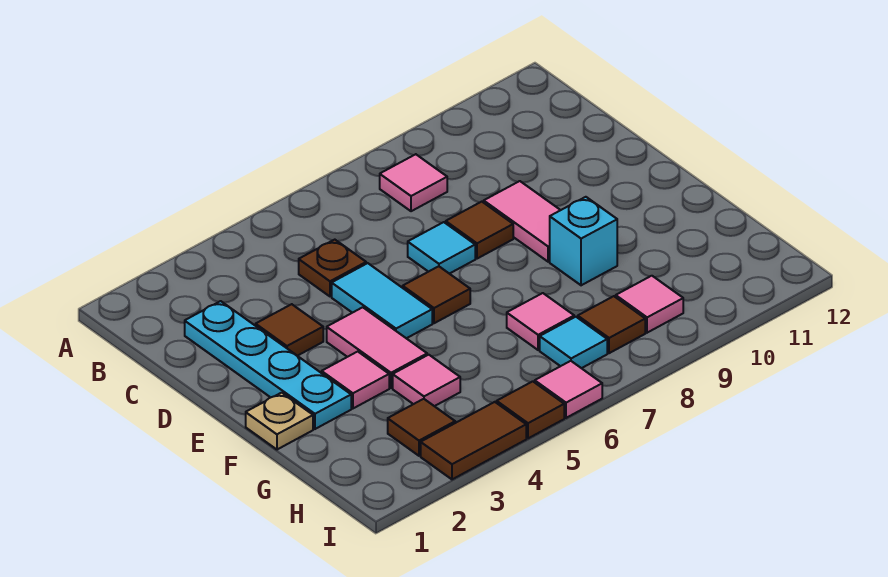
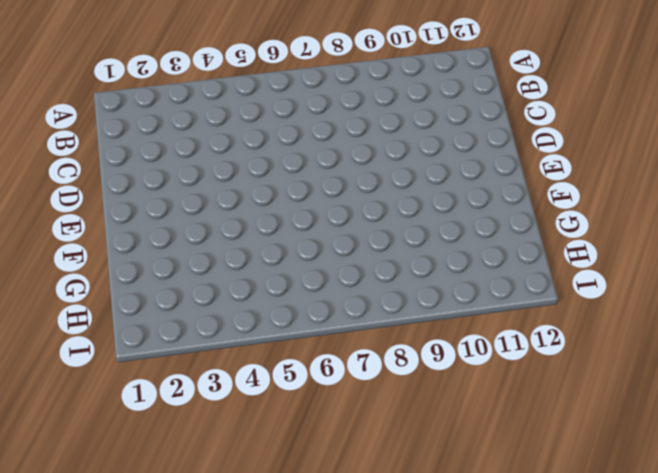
none -> pink 1x1 tile [380,154,447,211]
none -> cyan 1x4 plate [185,301,351,429]
none -> brown 1x1 plate [299,240,366,296]

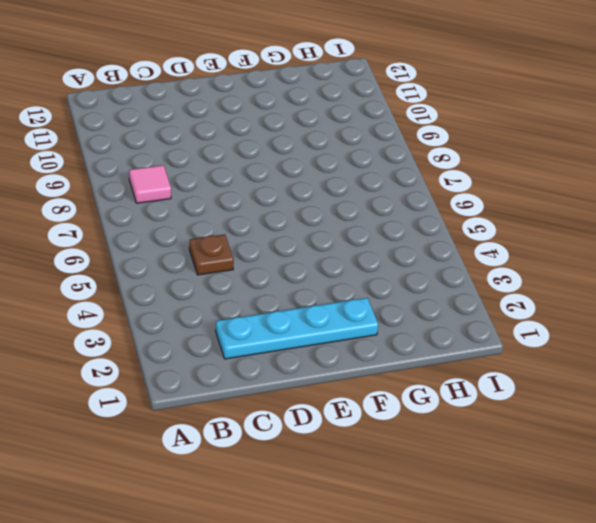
none -> brown 1x1 tile [256,304,323,356]
none -> cyan 1x2 tile [332,263,432,338]
none -> cyan 1x1 tile [408,222,475,274]

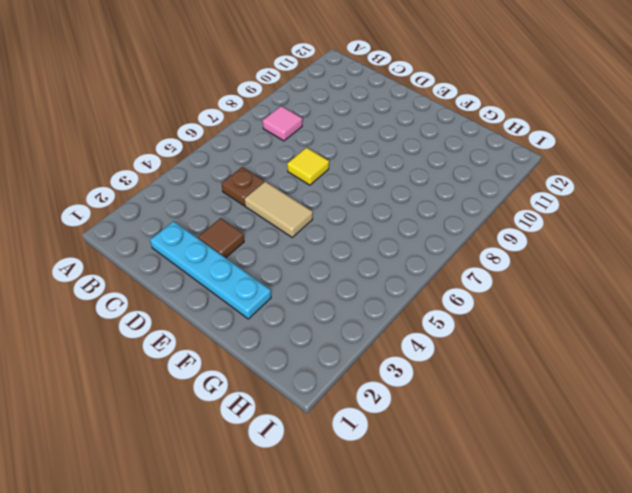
tan 1x2 tile [245,181,313,237] -> cyan 1x2 tile [332,263,432,338]
yellow 1x1 tile [287,148,329,185] -> cyan 1x1 tile [408,222,475,274]
none -> brown 1x1 tile [446,202,513,259]
none -> pink 1x2 tile [484,181,560,262]
none -> pink 1x2 tile [327,307,427,388]

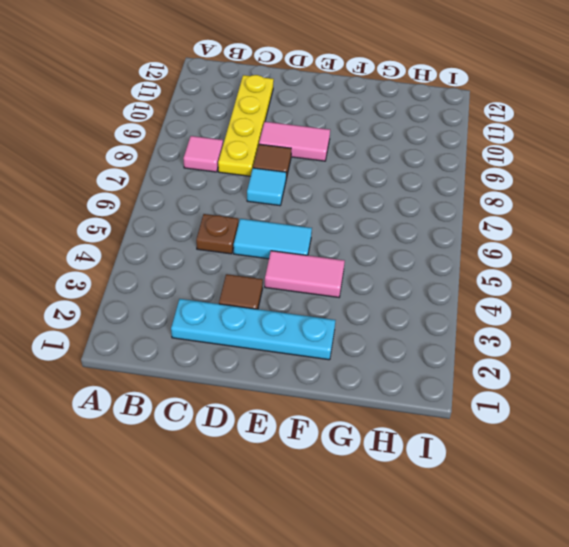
yellow 1x4 plate [218,75,274,176] -> none
none -> brown 1x1 tile [403,266,470,323]
none -> tan 1x1 plate [246,393,313,450]
none -> pink 1x1 tile [322,352,389,408]

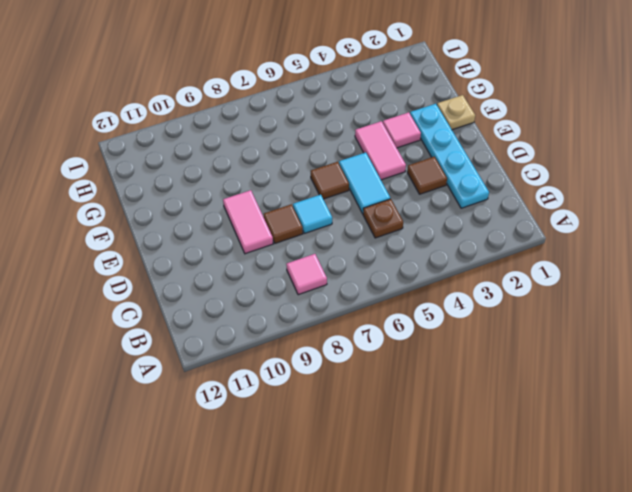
none -> cyan 1x1 brick [550,197,617,285]
none -> pink 1x1 tile [393,355,460,406]
none -> pink 1x1 tile [507,293,574,350]

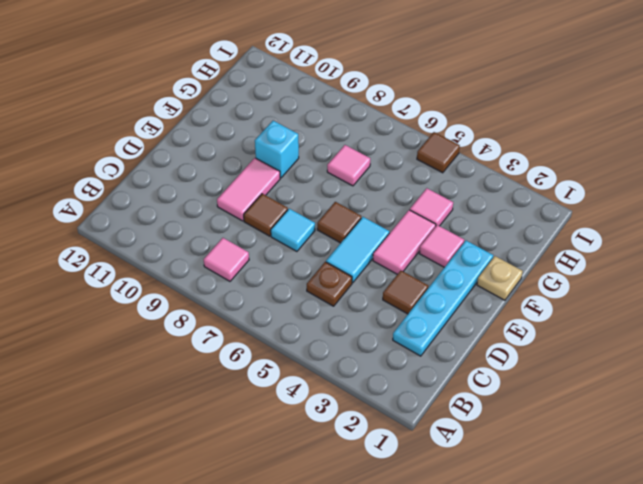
none -> brown 1x1 tile [388,399,455,456]
none -> cyan 1x1 tile [540,317,607,368]
none -> brown 1x1 tile [578,296,645,353]

